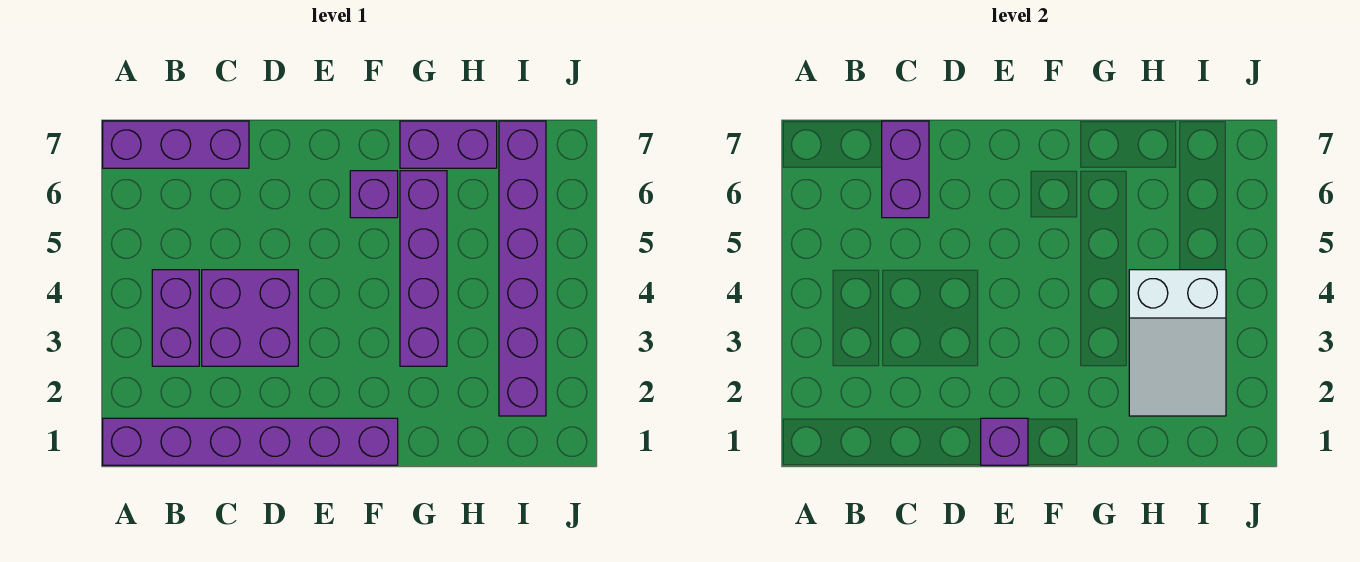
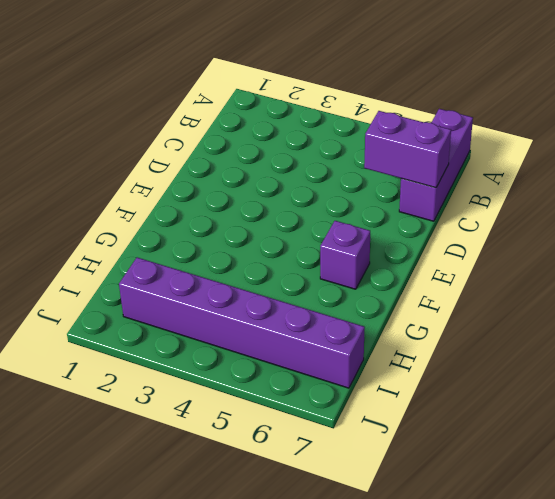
none -> purple 1x6 brick [103,418,398,465]
none -> purple 1x2 brick [152,270,199,366]

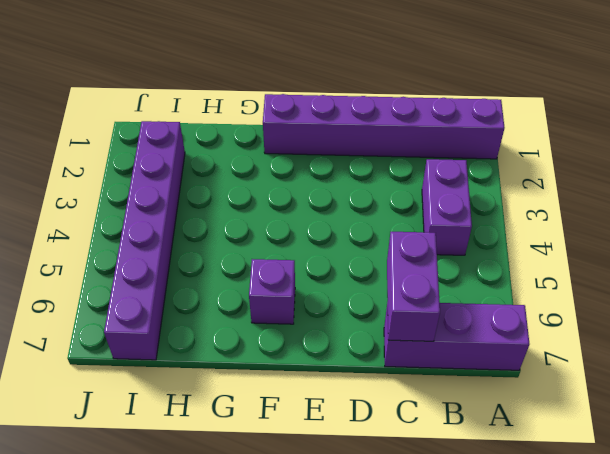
none -> purple 2x2 brick [202,270,298,366]
none -> purple 1x4 brick [400,171,447,366]

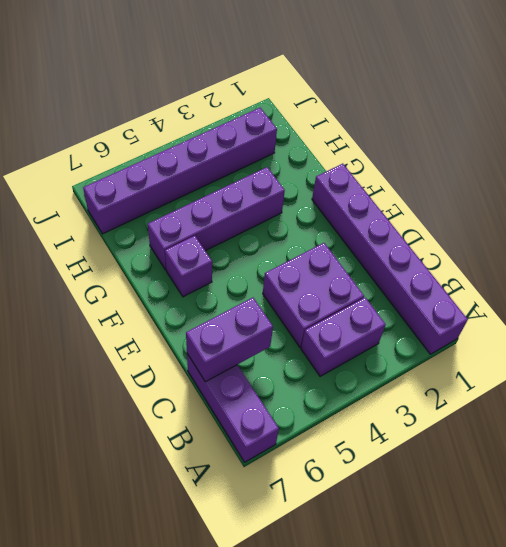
none -> purple 1x2 brick [400,121,497,168]
none -> purple 1x1 brick [981,418,1028,465]

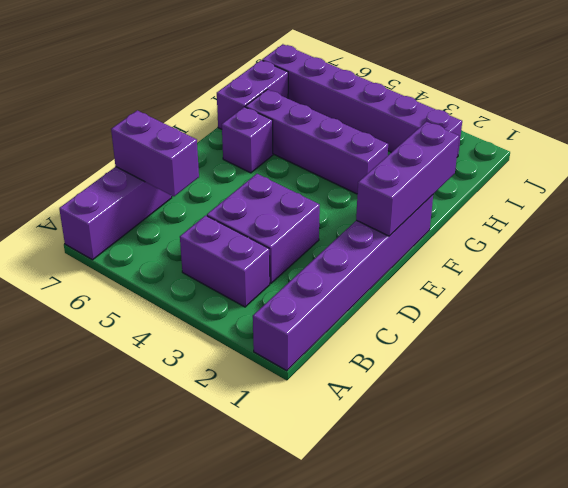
purple 1x3 brick [356,122,459,236] -> purple 1x1 brick [981,418,1028,465]
none -> white 2x3 slope [1129,270,1226,416]

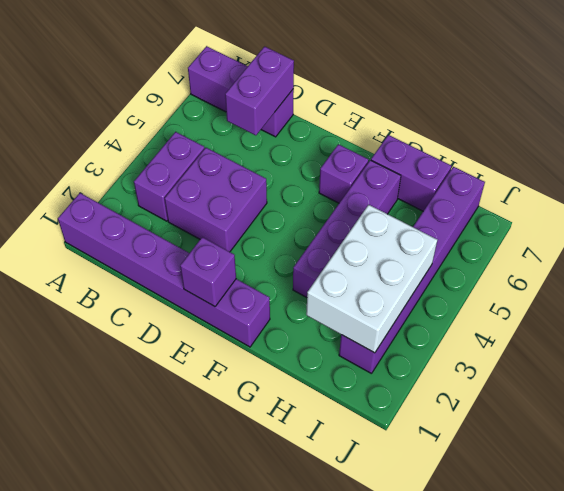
white 2x3 brick [306,205,437,353] -> white 2x3 slope [1129,270,1226,416]

